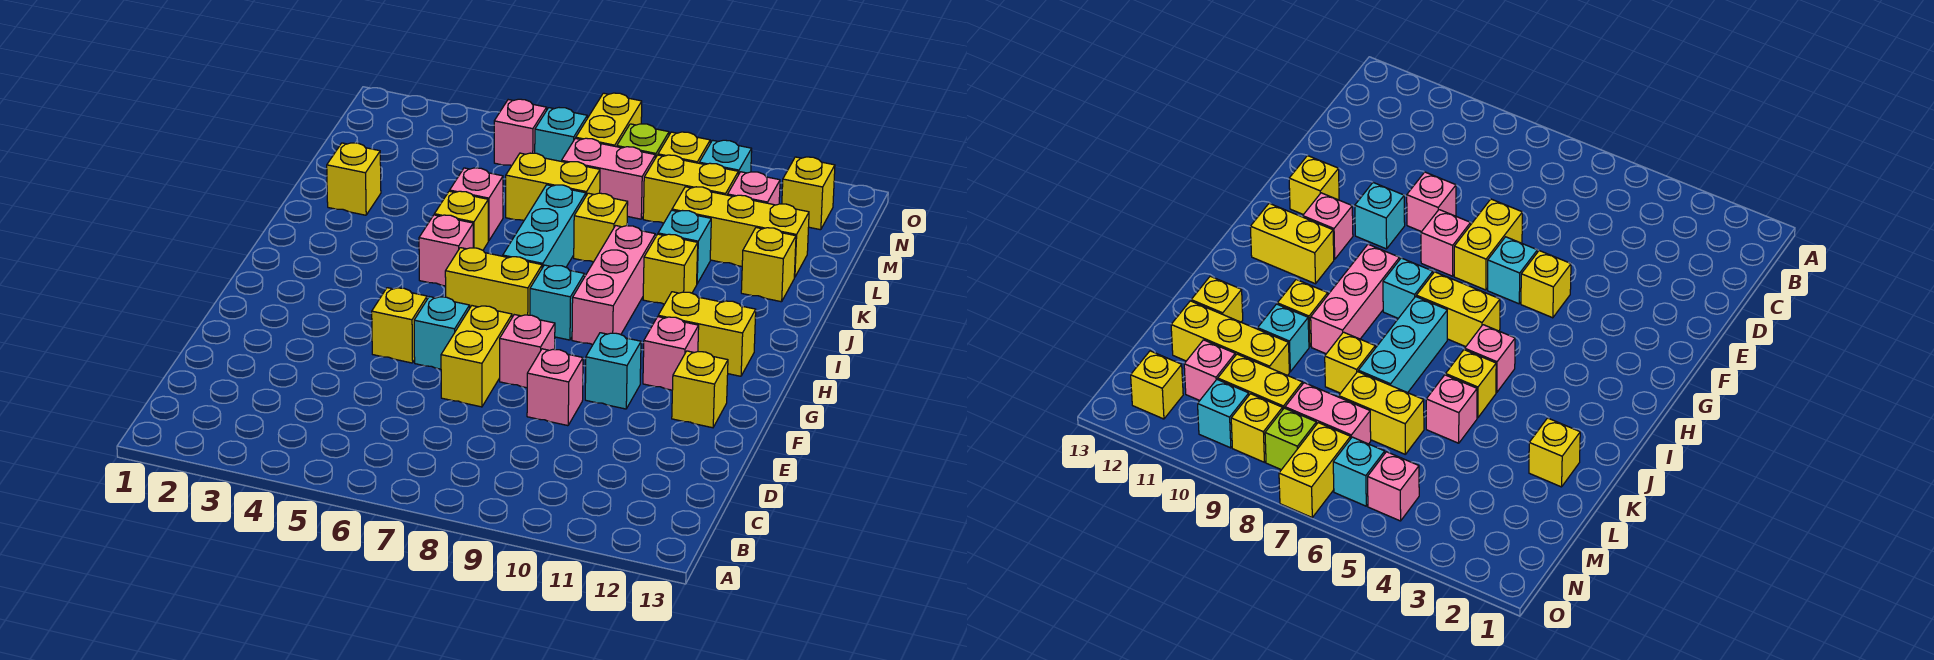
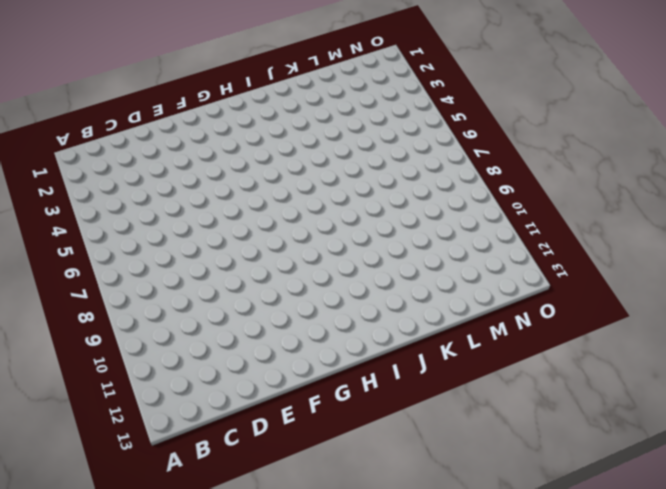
none -> yellow 1x2 brick [441,306,512,407]
none -> pink 1x1 brick [527,349,583,426]
none -> yellow 1x1 brick [372,288,427,363]
none -> cyan 1x1 brick [414,297,470,369]

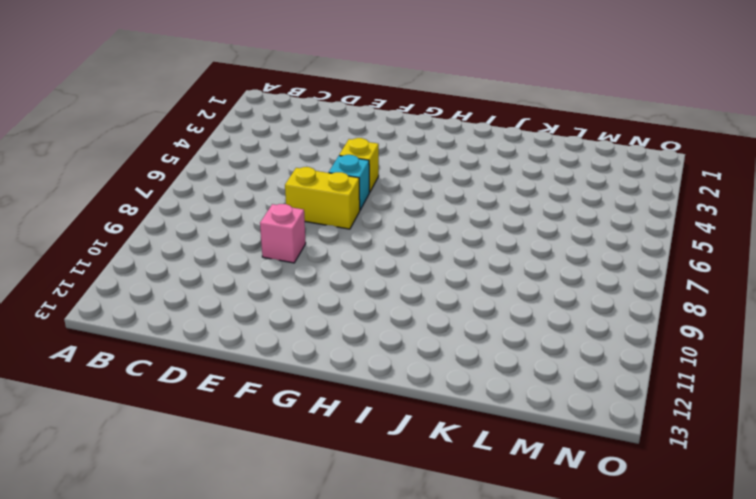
none -> pink 1x1 brick [500,315,555,388]
none -> cyan 1x1 brick [585,333,641,409]
none -> yellow 1x1 brick [672,351,728,428]
none -> pink 1x1 brick [643,317,699,390]

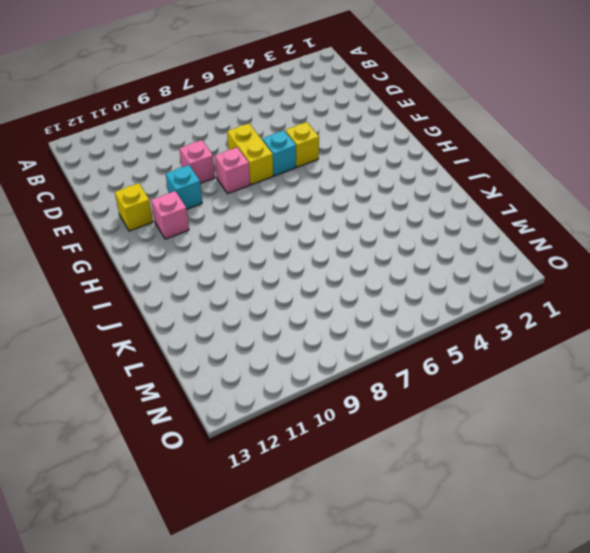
none -> yellow 1x2 brick [445,248,542,317]
none -> cyan 1x1 brick [530,265,585,340]
none -> pink 1x3 brick [572,226,655,345]
none -> yellow 1x2 brick [658,292,756,376]

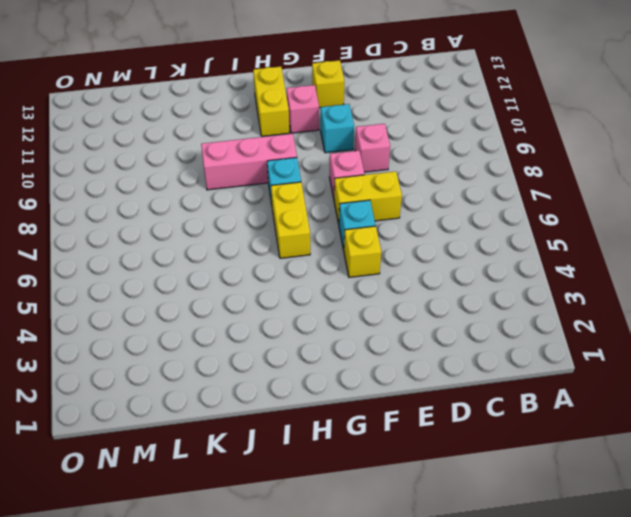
none -> pink 1x1 brick [419,215,473,286]
none -> cyan 1x3 brick [503,185,586,268]
none -> yellow 1x1 brick [434,191,488,250]
none -> yellow 1x1 brick [643,234,698,304]

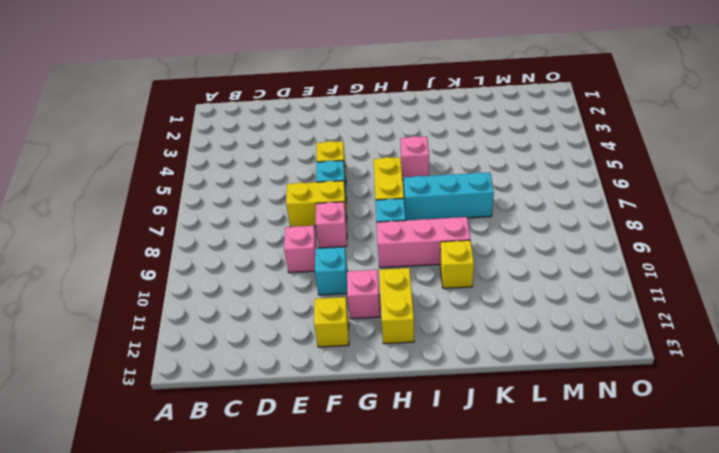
none -> yellow 1x1 brick [434,191,488,250]
none -> yellow 1x1 brick [327,143,381,215]
none -> pink 1x1 brick [450,168,503,241]
none -> yellow 1x1 brick [574,193,628,262]

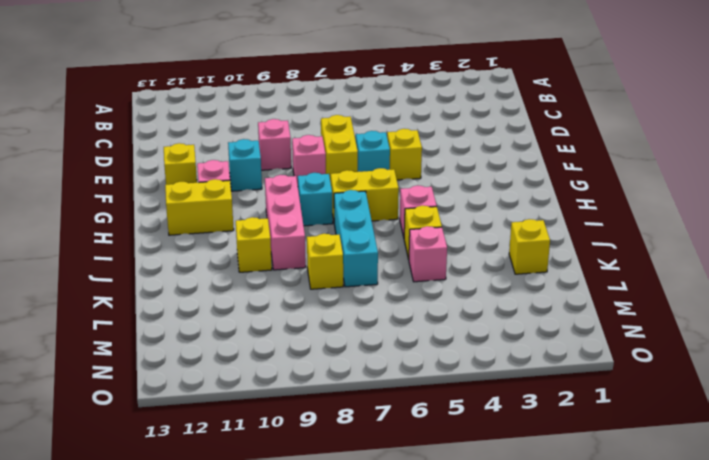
none -> cyan 1x1 brick [658,210,711,283]
none -> yellow 1x1 brick [741,228,796,302]
none -> yellow 1x2 brick [506,153,600,221]
none -> yellow 1x3 brick [672,187,809,277]

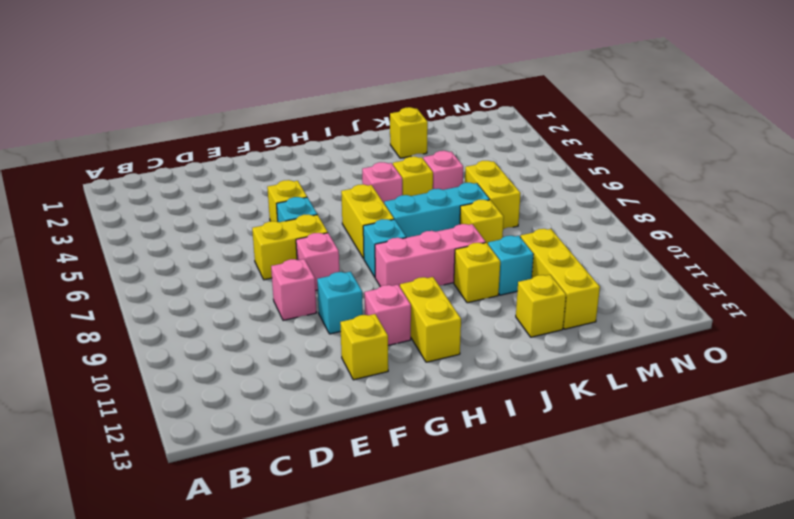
none -> pink 1x2 brick [562,138,655,219]
none -> yellow 1x2 brick [643,155,738,223]
none -> pink 1x1 brick [728,172,780,205]
none -> pink 1x1 brick [494,99,547,166]

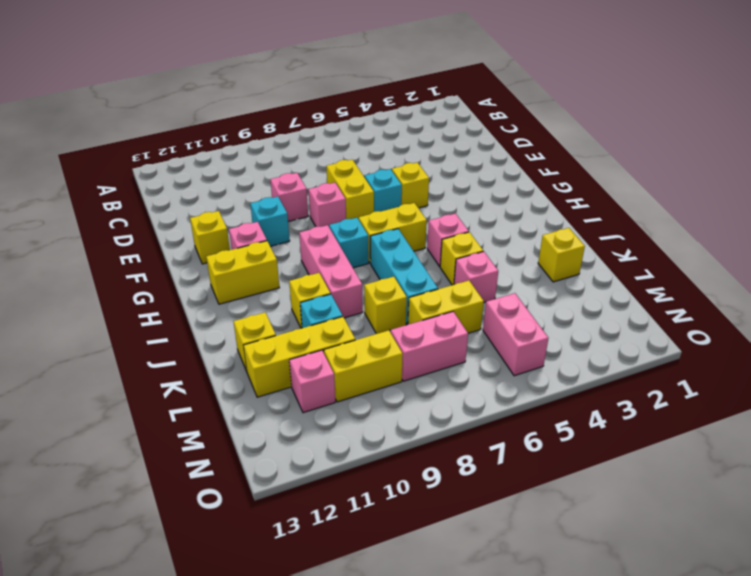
pink 1x2 brick [483,293,548,376] -> pink 1x1 brick [494,99,547,166]
none -> cyan 1x1 brick [535,108,587,161]
none -> yellow 1x2 brick [576,93,642,147]
none -> lime 1x1 brick [617,124,669,158]
none -> yellow 1x1 brick [658,132,710,163]

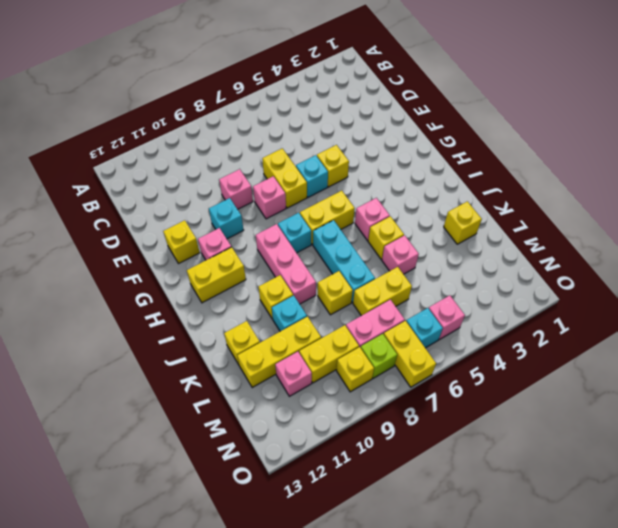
none -> cyan 1x1 brick [699,140,752,175]
none -> yellow 1x1 brick [782,157,835,230]

